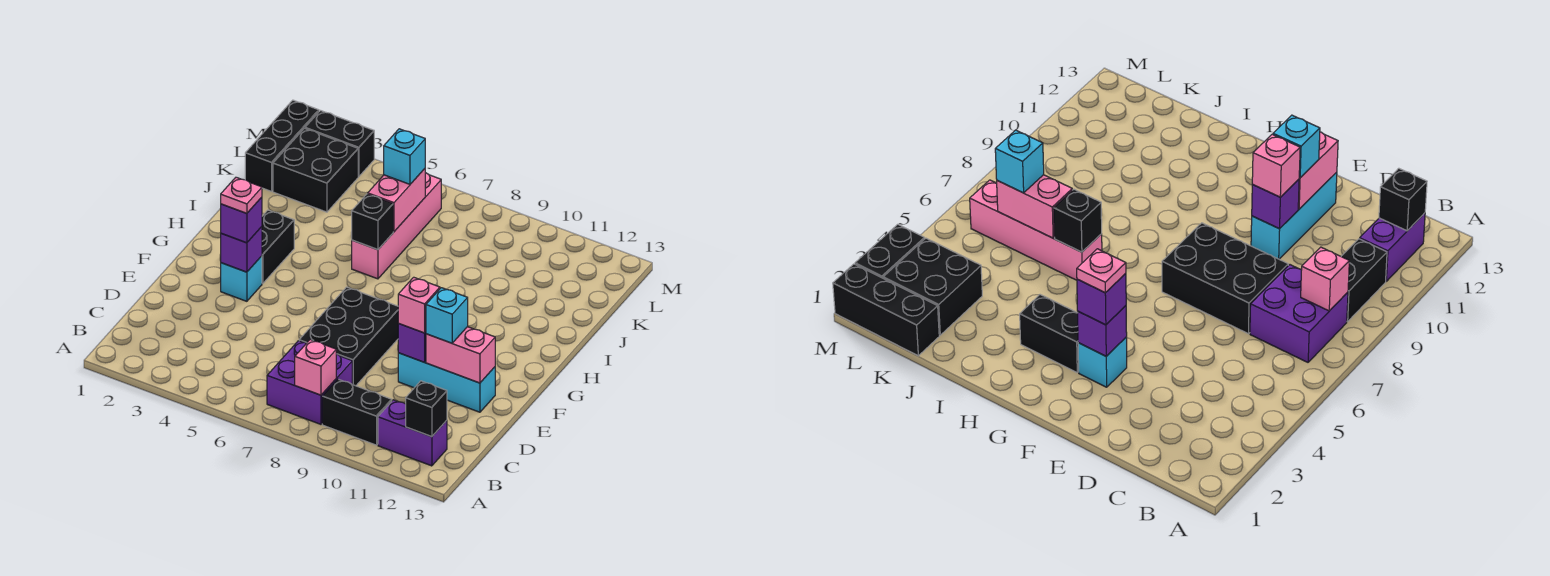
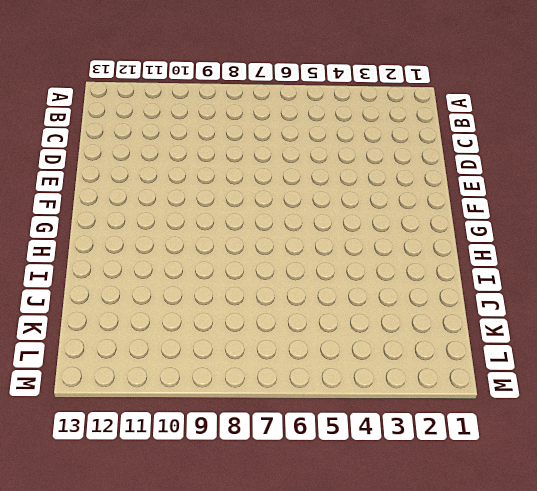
none -> purple 2x2 brick [267,341,352,424]
none -> black 1x2 brick [322,379,392,445]
none -> purple 1x2 brick [378,400,447,466]

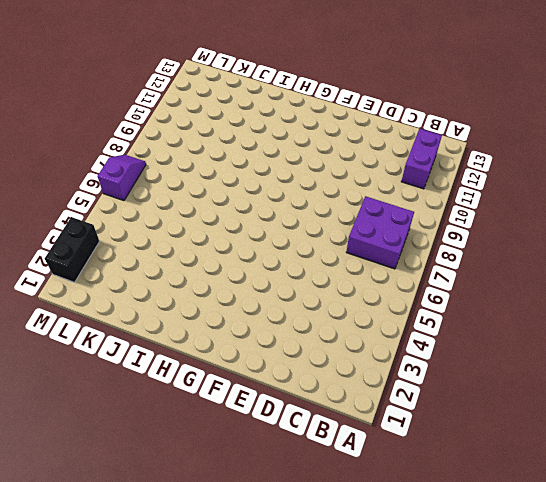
purple 1x2 slope [97,155,146,201] -> none
none -> black 1x2 brick [322,379,392,445]
none -> black 2x3 brick [299,287,399,386]
none -> cyan 1x3 brick [398,353,495,412]

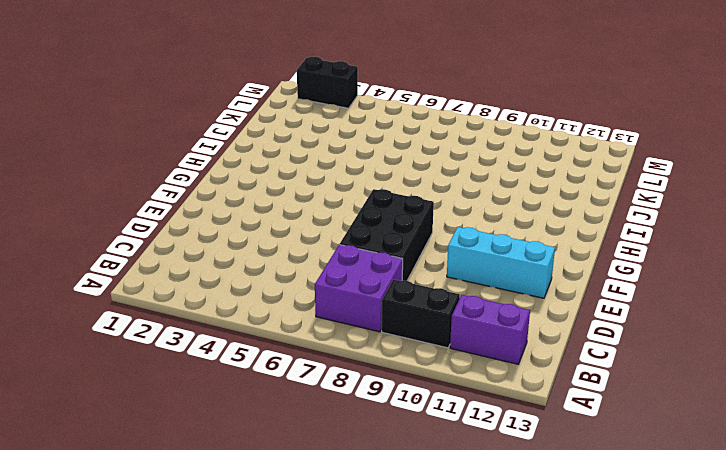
none -> cyan 1x1 brick [221,256,262,301]
none -> black 1x2 brick [262,210,294,284]
none -> pink 1x4 brick [352,173,441,279]

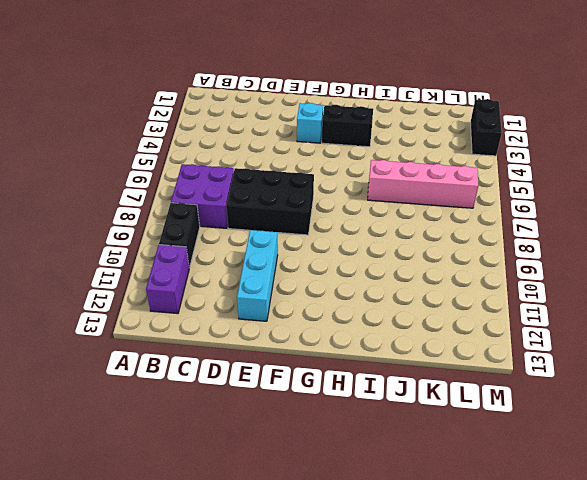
none -> black 1x3 brick [245,100,319,191]
none -> black 2x2 brick [273,128,358,212]
none -> pink 1x1 brick [295,340,336,395]

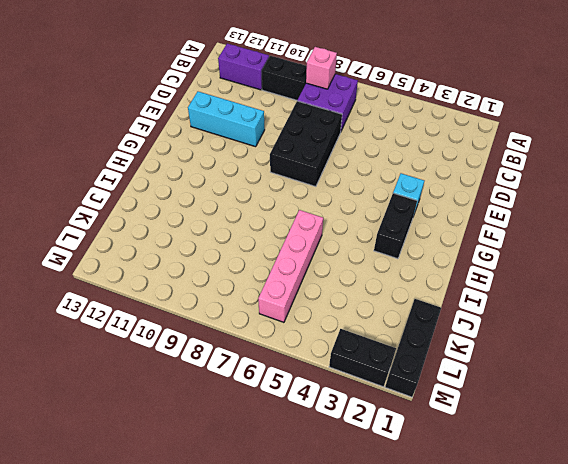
none -> black 2x2 brick [273,128,358,212]
none -> black 1x1 brick [406,381,447,437]
none -> purple 1x1 brick [398,324,426,362]

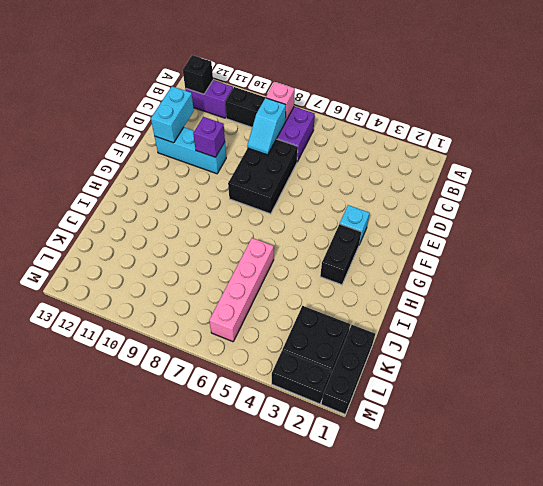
cyan 1x2 slope [247,98,286,155] -> none
cyan 1x2 brick [151,86,194,143] -> pink 1x2 brick [426,327,495,383]
none -> purple 1x1 brick [221,227,262,272]
none -> black 1x1 brick [352,194,393,250]
none -> pink 1x2 brick [368,169,425,232]

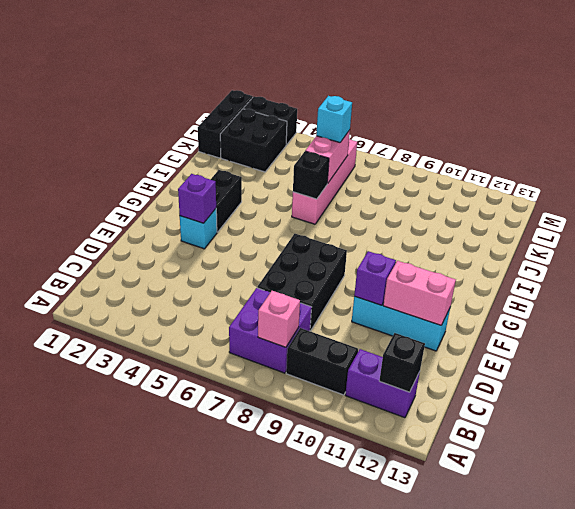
none -> pink 1x1 brick [398,277,440,333]
none -> cyan 1x1 brick [426,288,468,343]
none -> purple 1x1 brick [221,197,262,243]

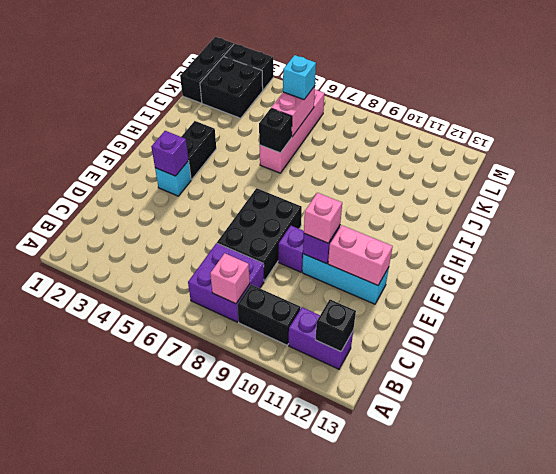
purple 1x1 brick [278,226,304,272] -> purple 1x1 brick moved to [221,197,262,243]
none -> cyan 1x1 brick [426,288,468,343]
none -> pink 1x1 plate [221,177,262,213]

